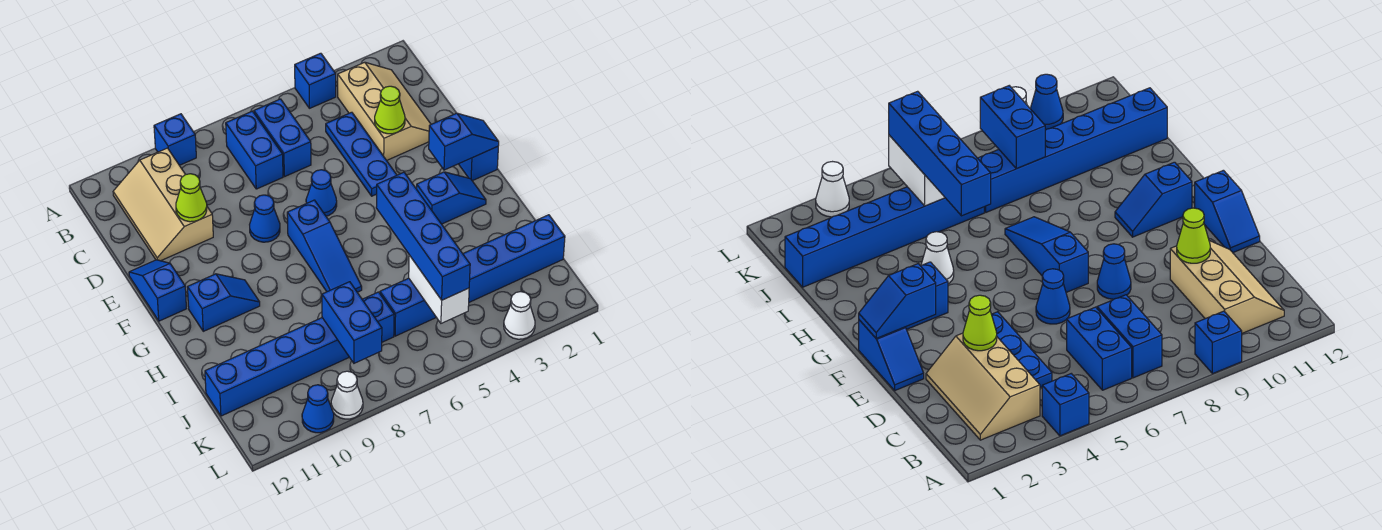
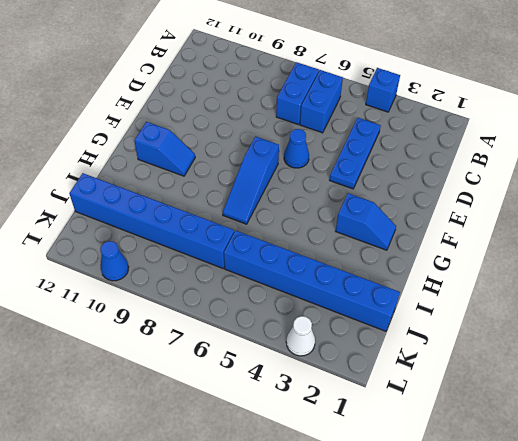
none -> blue 1x1 brick [154,114,196,165]
none -> tan 2x3 slope [338,62,431,160]
none -> tan 2x3 slope [113,148,213,261]

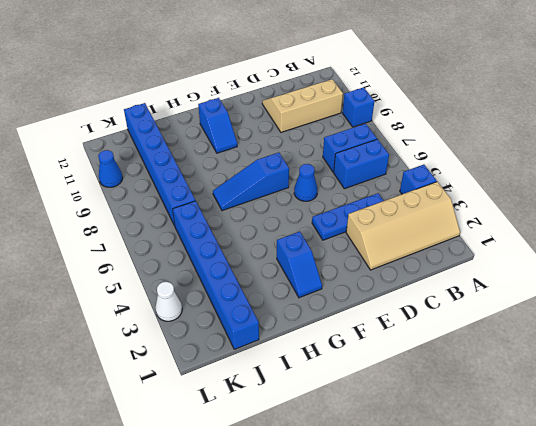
tan 2x4 slope [346,182,460,270] -> tan 2x3 slope [338,62,431,160]
none -> blue 1x2 slope [459,146,498,181]
none -> blue 1x1 cone [250,195,280,242]
none -> blue 1x2 slope [129,260,186,321]

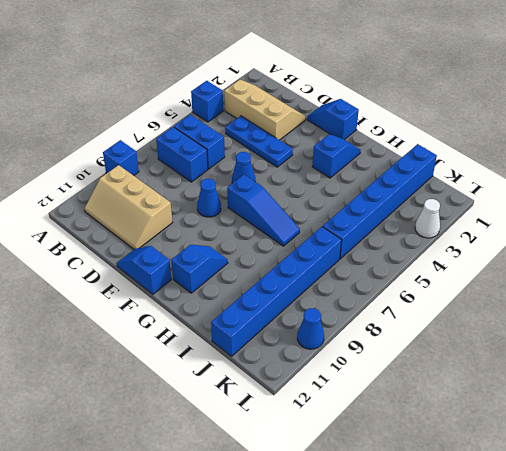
none -> white 1x1 cone [921,232,954,284]
none -> white 1x1 cone [331,371,363,419]
none -> lime 1x1 cone [375,86,405,134]

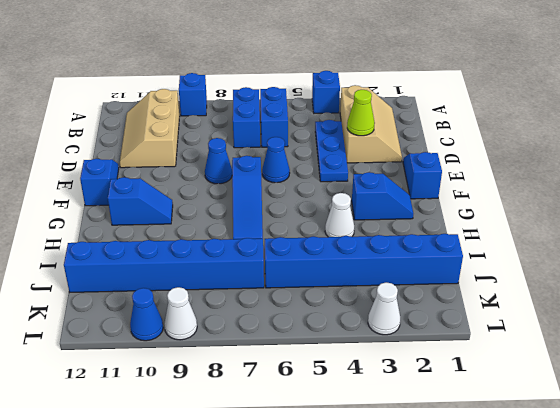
none -> lime 1x1 cone [176,174,207,222]
none -> blue 1x2 slope [429,113,499,170]
none -> white 1x2 brick [409,255,469,323]

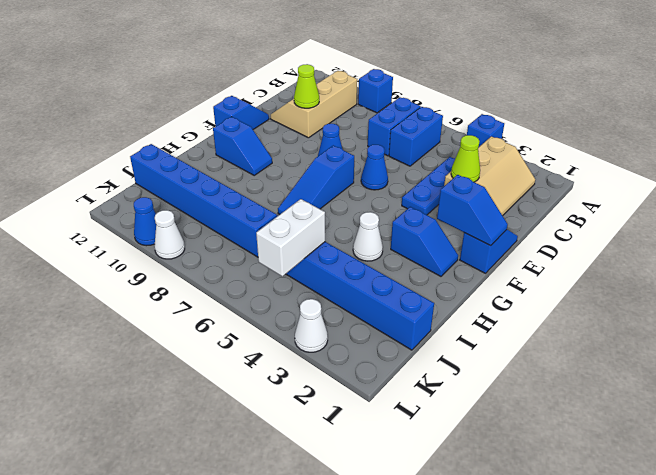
none -> blue 1x2 brick [322,282,382,363]
none -> blue 1x4 brick [376,172,470,300]

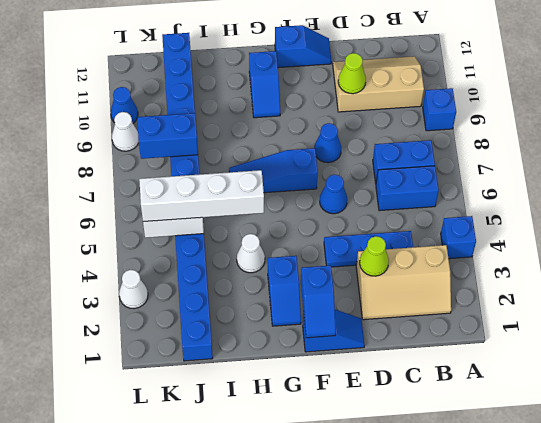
white 1x4 brick [139,170,264,222] -> blue 1x4 brick [376,172,470,300]

